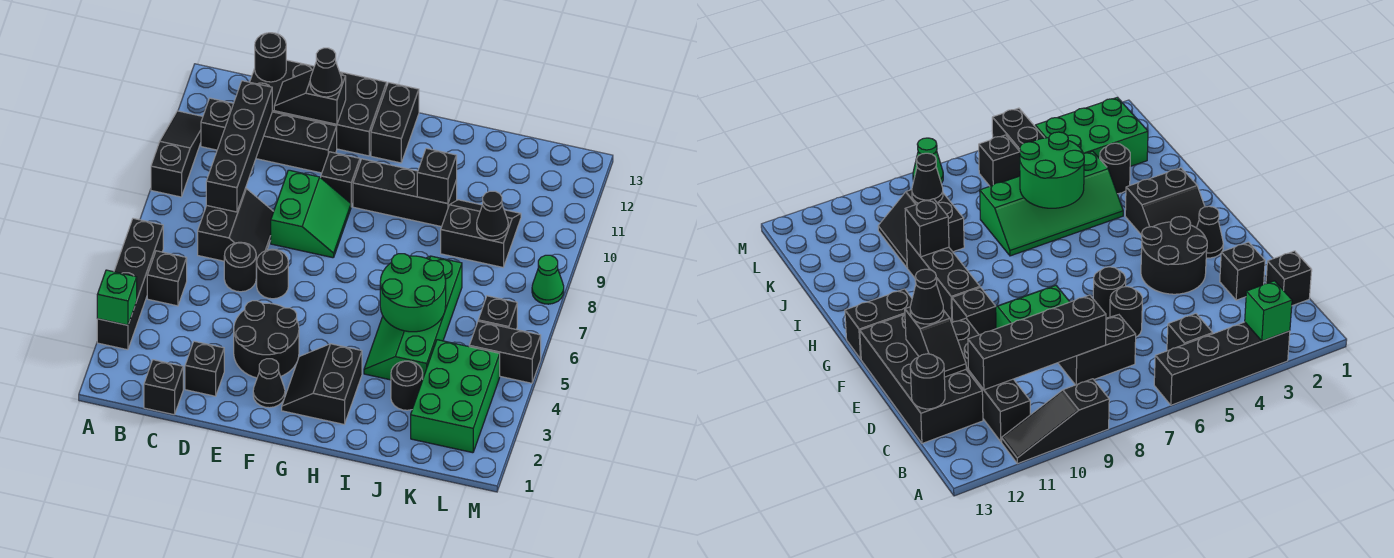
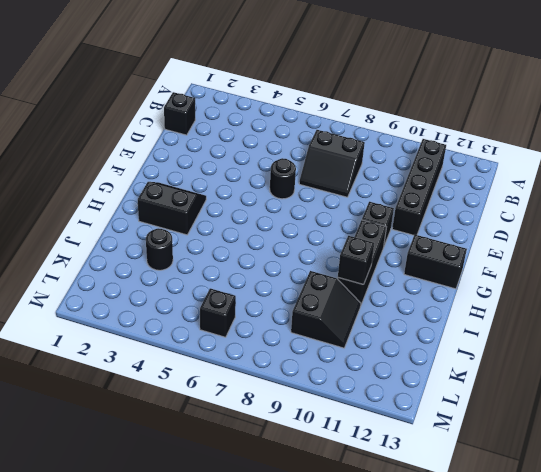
none -> black 1x4 brick [97,218,163,350]
none -> black 1x3 slope [151,111,203,197]
none -> black 1x1 brick [147,251,187,306]
none -> black 2x4 brick [250,60,387,156]

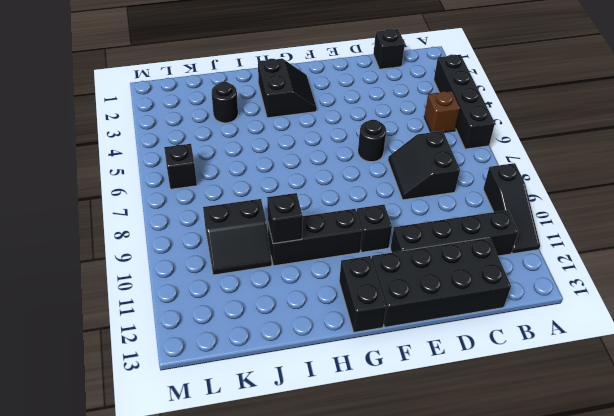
brown 1x1 brick [424,91,460,132] -> black 1x1 brick [147,251,187,306]
none -> black 1x1 brick [185,341,224,396]
none -> black 1x1 round brick [224,242,257,292]
none -> black 2x2 round brick [234,301,299,378]
none -> green 2x2 slope [271,170,351,258]

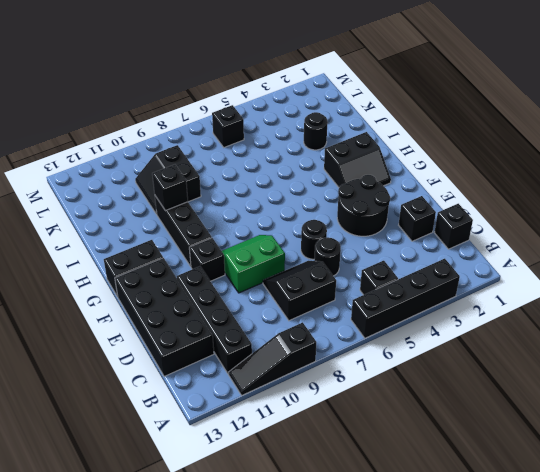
none -> black 1x1 cone [253,359,285,408]
none -> green 2x4 slope [364,256,462,380]
none -> green 2x3 brick [411,340,500,453]
none -> black 1x2 brick [469,321,541,383]

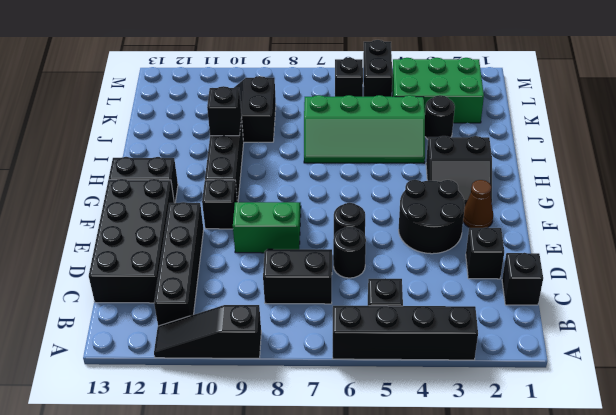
brown 1x1 cone [463,180,493,228] -> black 1x1 cone [253,359,285,408]
none -> green 1x1 cone [532,255,564,304]
none -> green 1x1 brick [97,270,137,325]
none -> black 1x4 brick [206,81,272,212]
none -> black 1x1 round brick [255,33,286,82]

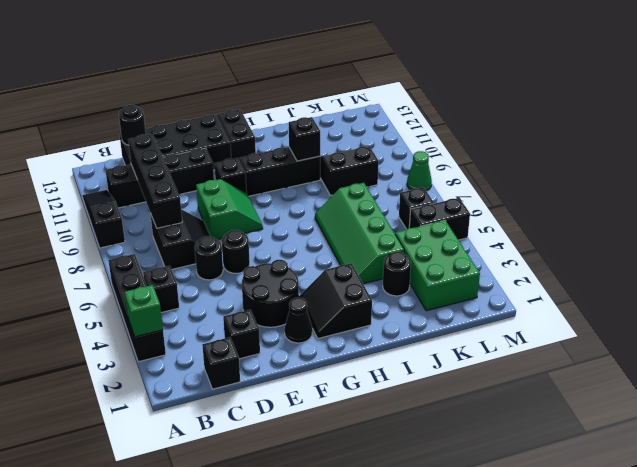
none -> black 1x2 slope [274,70,346,124]
none -> green 2x2 round brick [380,254,446,332]
none -> black 1x1 cone [477,191,508,240]
none -> black 1x1 cone [310,48,342,97]

